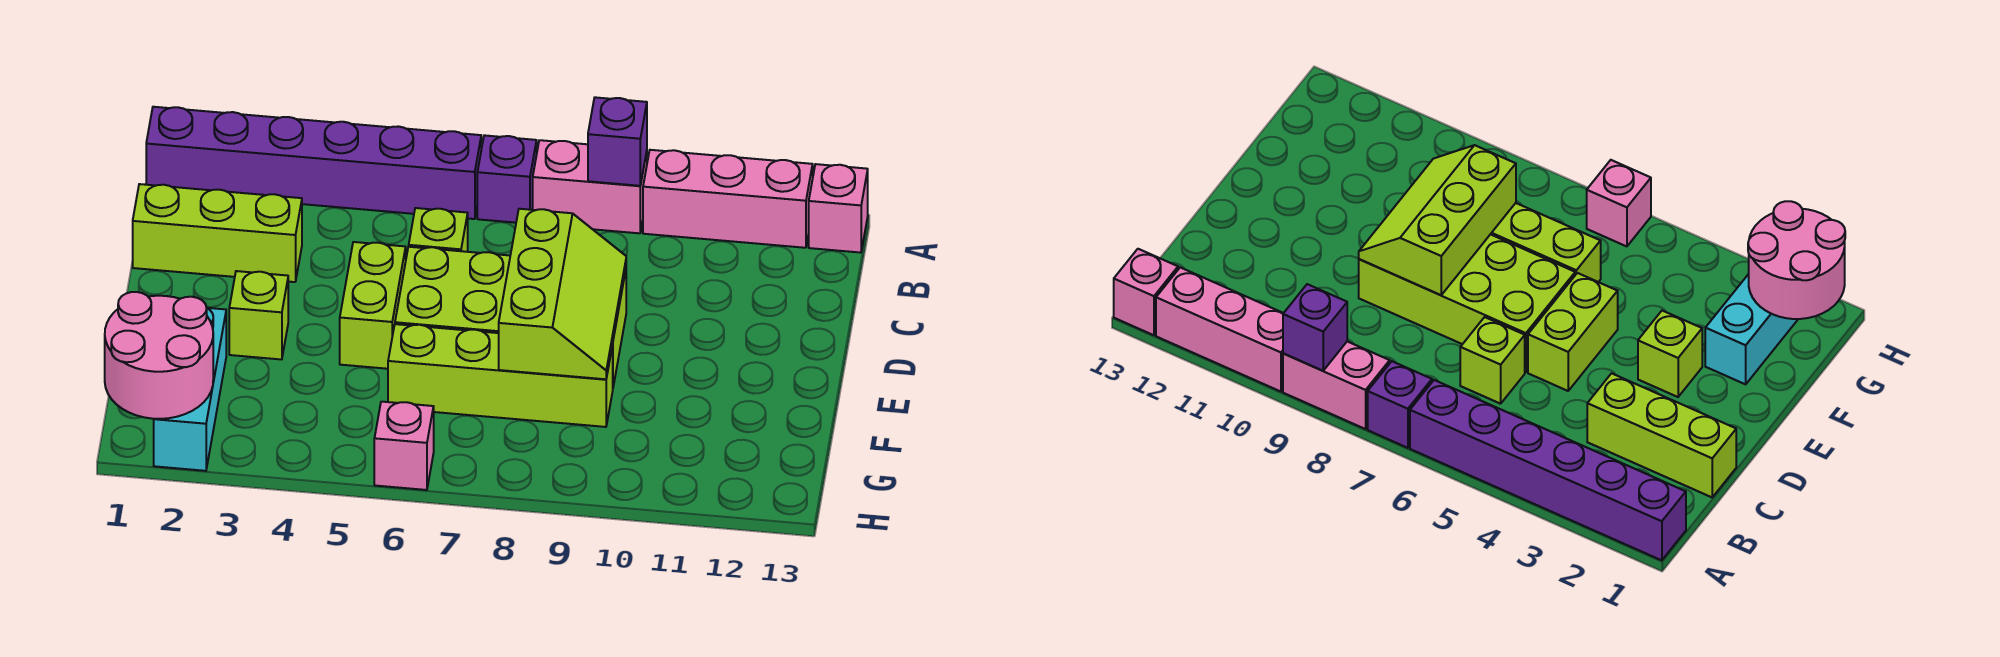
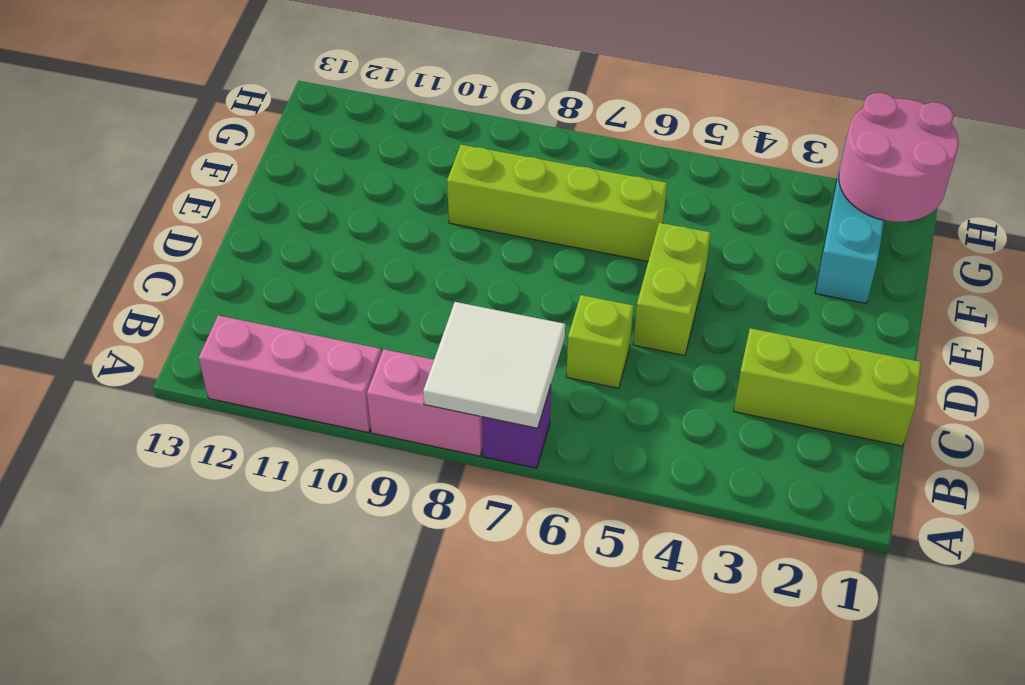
white 2x2 tile [423,302,565,428] -> none
none -> purple 1x6 brick [146,107,481,219]
none -> pink 1x1 brick [809,164,868,253]
none -> lime 2x4 brick [395,247,626,386]

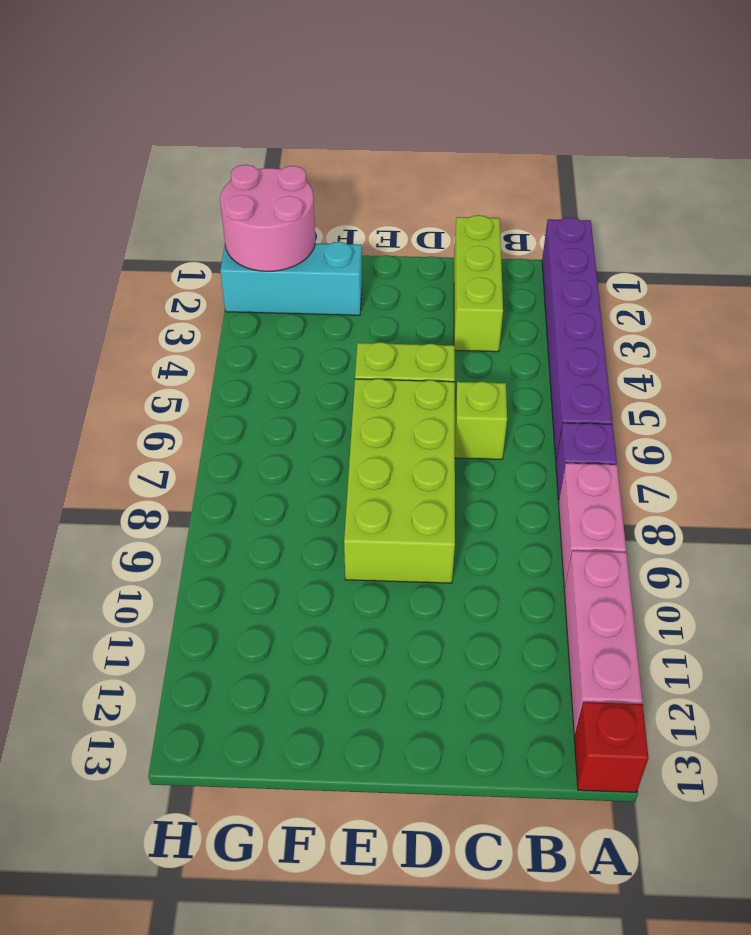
red 1x1 brick [574,702,649,792] -> pink 1x1 brick [809,164,868,253]
none -> lime 1x1 brick [229,271,288,360]
none -> lime 1x4 brick [388,324,613,427]
none -> pink 1x1 brick [374,402,434,490]

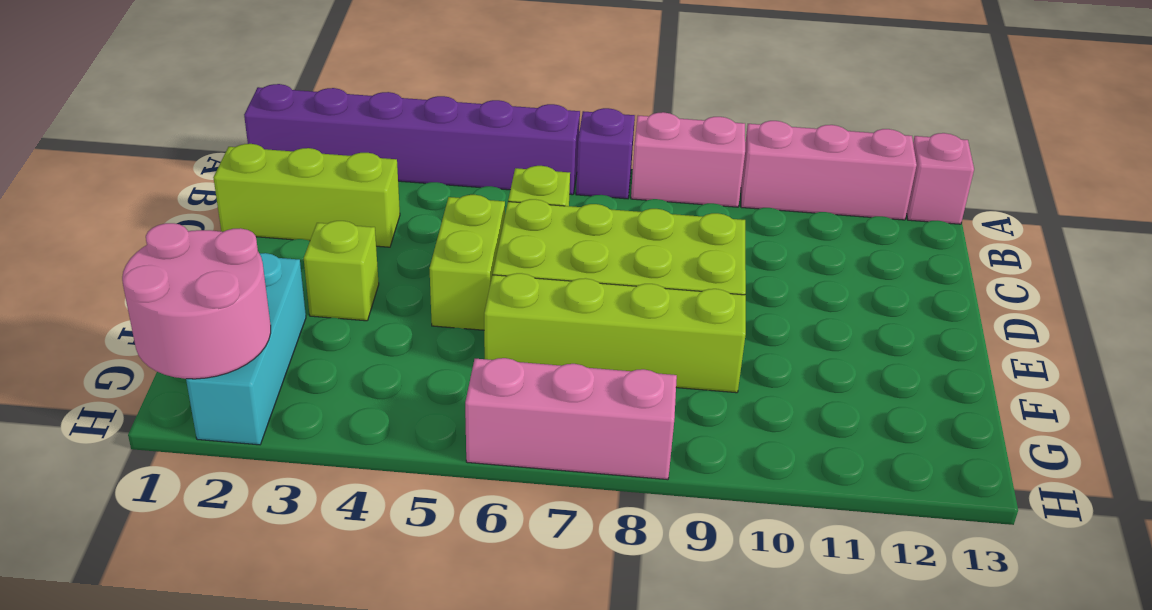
pink 1x3 brick [465,358,677,480] -> pink 1x1 brick [374,402,434,490]
none -> purple 1x1 brick [588,97,647,186]
none -> lime 2x3 slope [499,209,626,379]

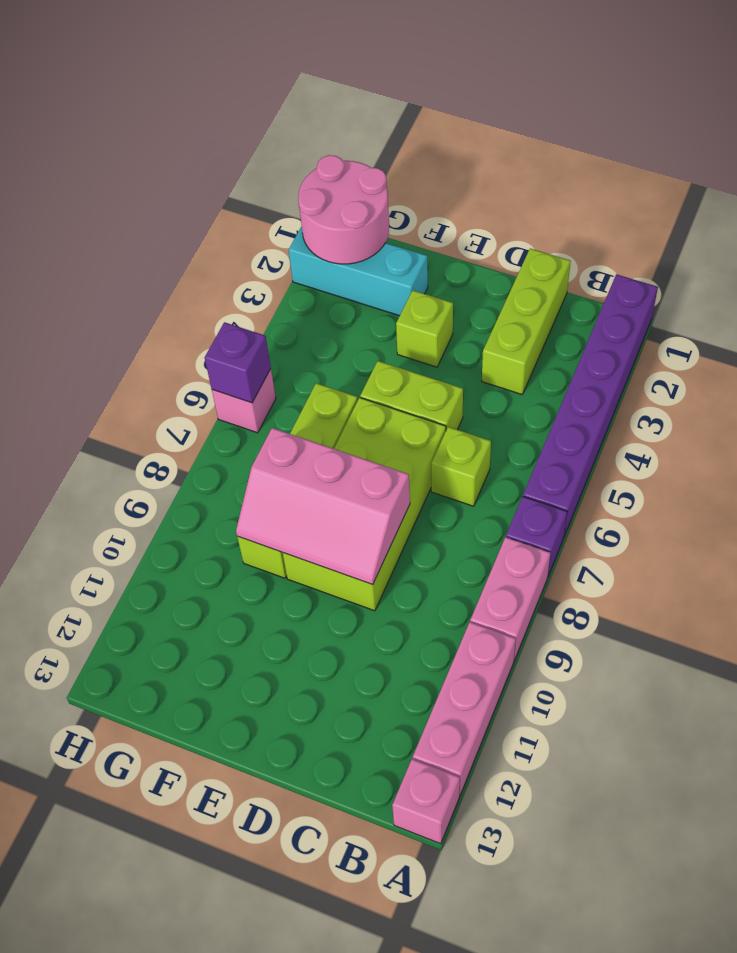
pink 2x3 slope [236,428,410,585] -> lime 2x3 slope [499,209,626,379]
purple 1x1 brick [205,322,271,403] -> purple 1x1 brick moved to [588,97,647,186]

